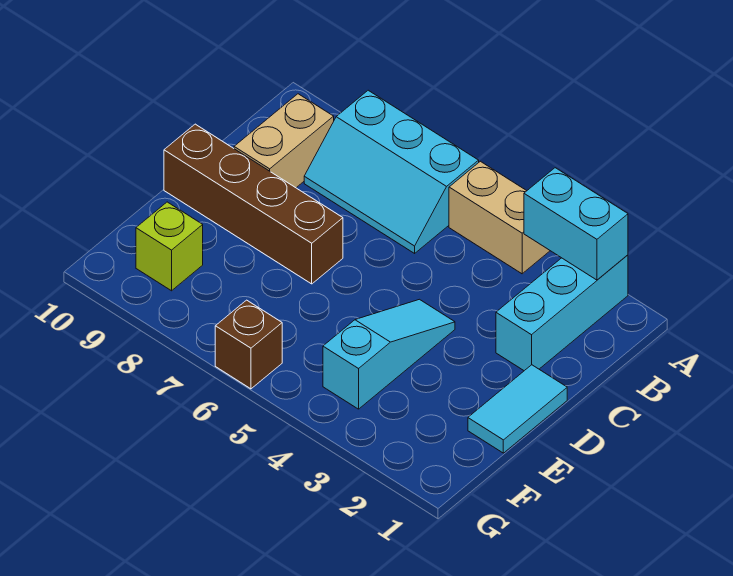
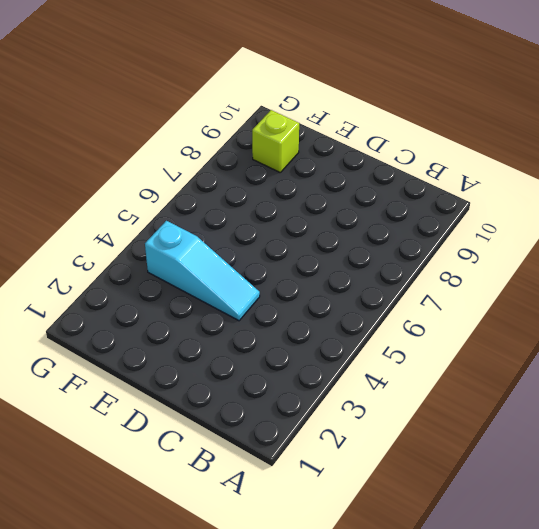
none -> cyan 1x3 brick [496,255,628,371]
none -> tan 1x2 brick [449,161,550,274]

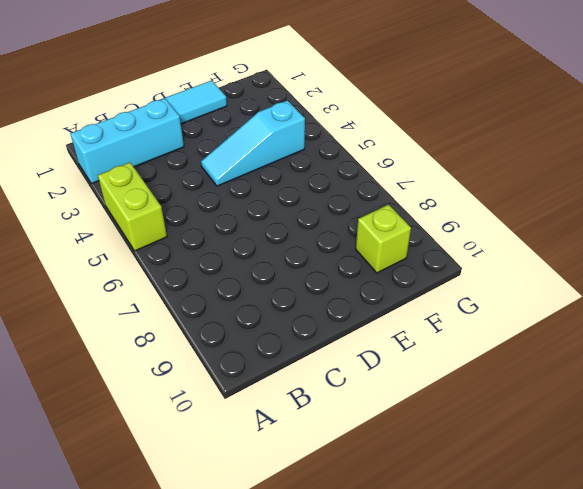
lime 1x2 brick [98,163,167,251] -> tan 1x2 brick [449,161,550,274]
none -> cyan 2x3 slope [304,90,479,253]
none -> tan 1x2 brick [234,94,334,188]

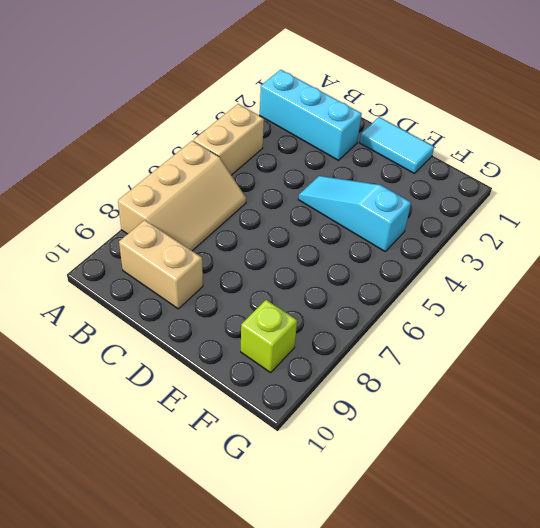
tan 2x3 slope [118,141,246,251] -> cyan 2x3 slope [304,90,479,253]
none -> brown 1x4 brick [164,124,343,284]
none -> brown 1x1 brick [215,300,282,389]

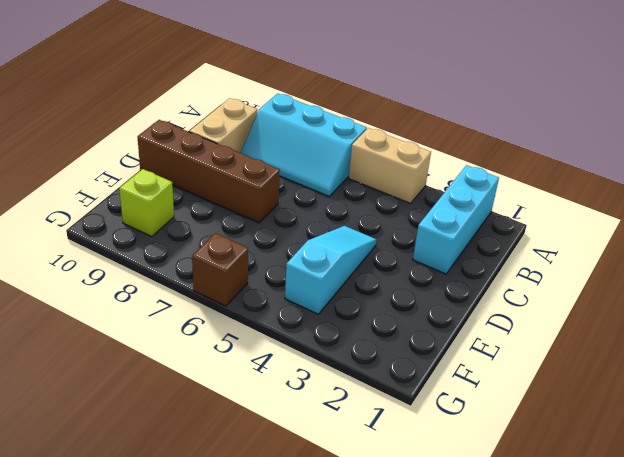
none -> cyan 1x2 tile [468,365,567,453]
none -> cyan 1x2 brick [524,168,628,280]

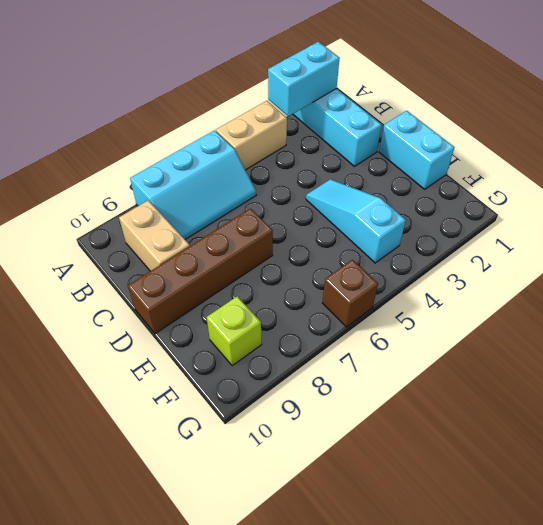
cyan 1x2 brick [379,111,454,189] -> cyan 1x2 tile [468,365,567,453]

